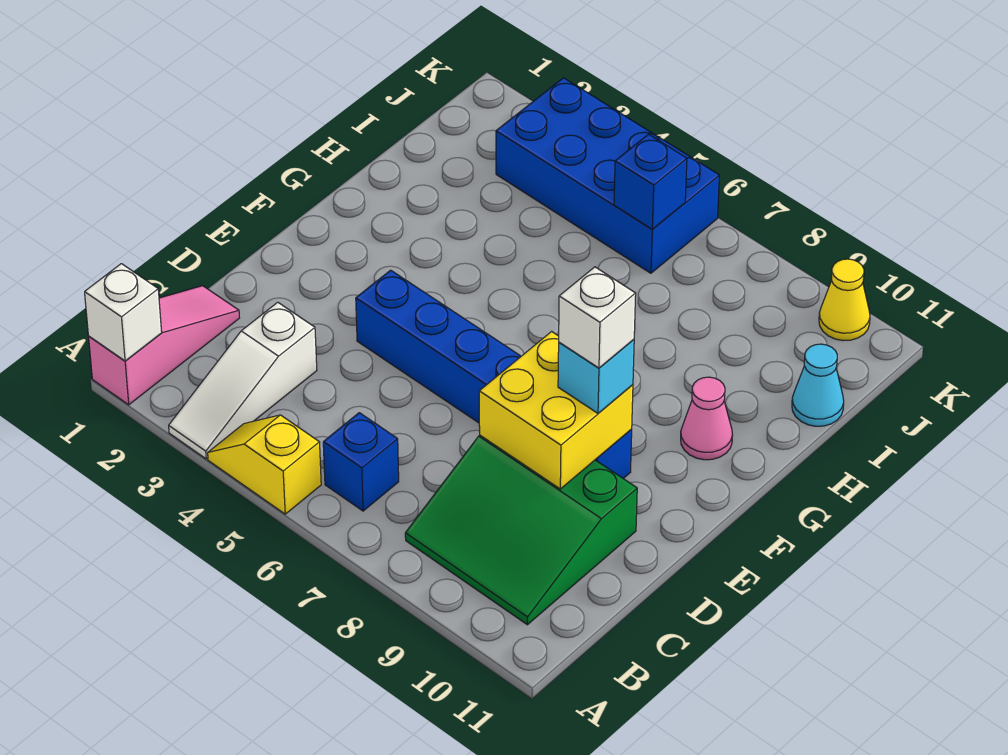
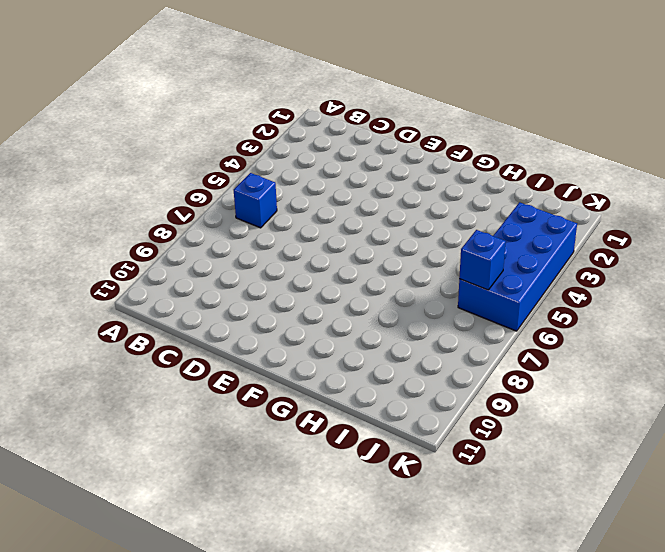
none -> pink 1x3 slope [89,286,239,405]
none -> white 1x3 slope [169,302,317,459]
none -> yellow 1x2 slope [208,415,321,514]

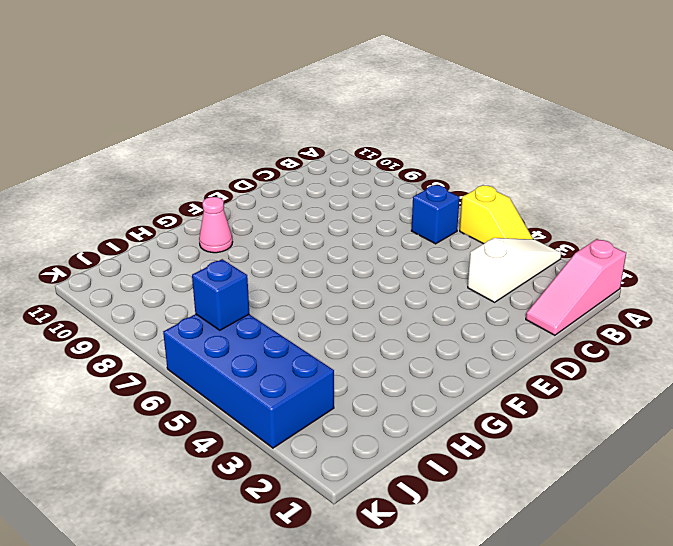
none -> green 3x3 slope [405,435,637,625]
none -> blue 1x6 brick [356,270,632,479]
none -> cyan 1x1 cone [792,344,844,426]

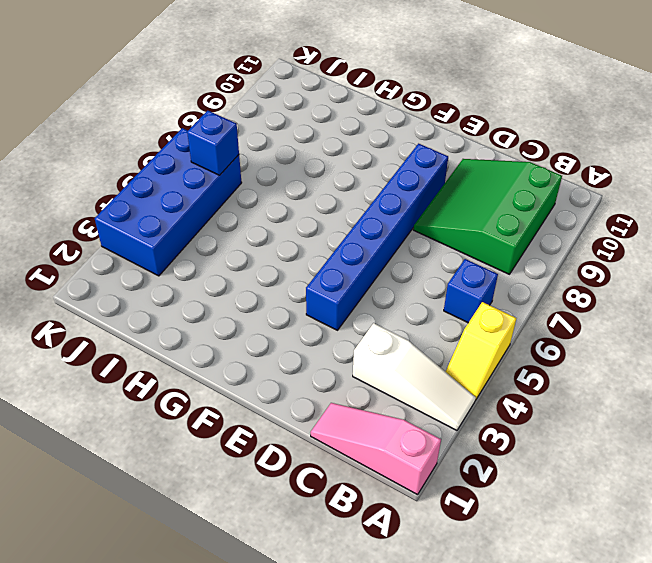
green 3x3 slope [413,159,562,274] -> green 3x3 slope turned to [405,435,637,625]
none -> pink 1x1 cone [681,377,732,460]
none -> cyan 1x1 cone [792,344,844,426]
none -> yellow 1x1 cone [819,259,870,341]

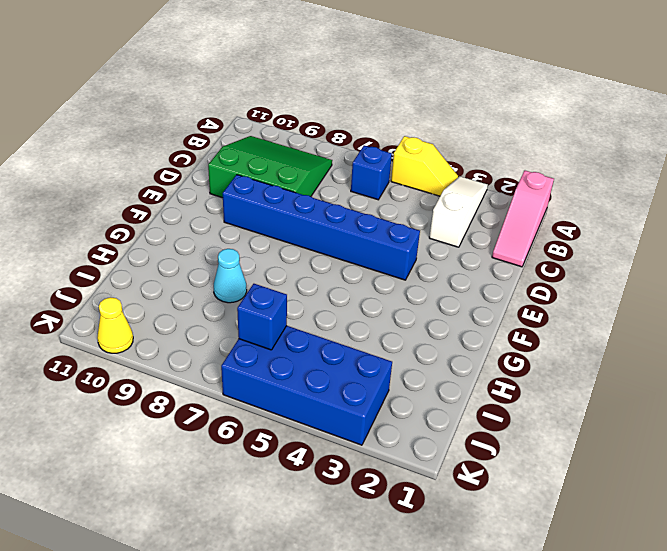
cyan 1x1 cone [214,249,247,303] -> cyan 1x1 cone moved to [792,344,844,426]
none -> pink 1x1 cone [681,377,732,460]
none -> white 1x1 brick [85,264,162,361]
none -> yellow 2x2 brick [479,332,633,489]

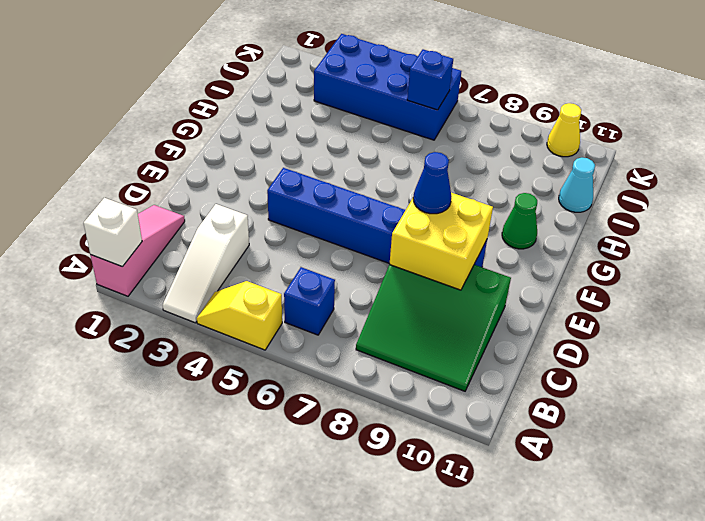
blue 1x1 cone [413,152,452,214] -> none
green 1x1 cone [502,193,537,249] -> pink 1x1 cone [681,377,732,460]
none -> cyan 1x1 brick [558,340,634,413]
none -> white 1x1 brick [559,267,636,368]

